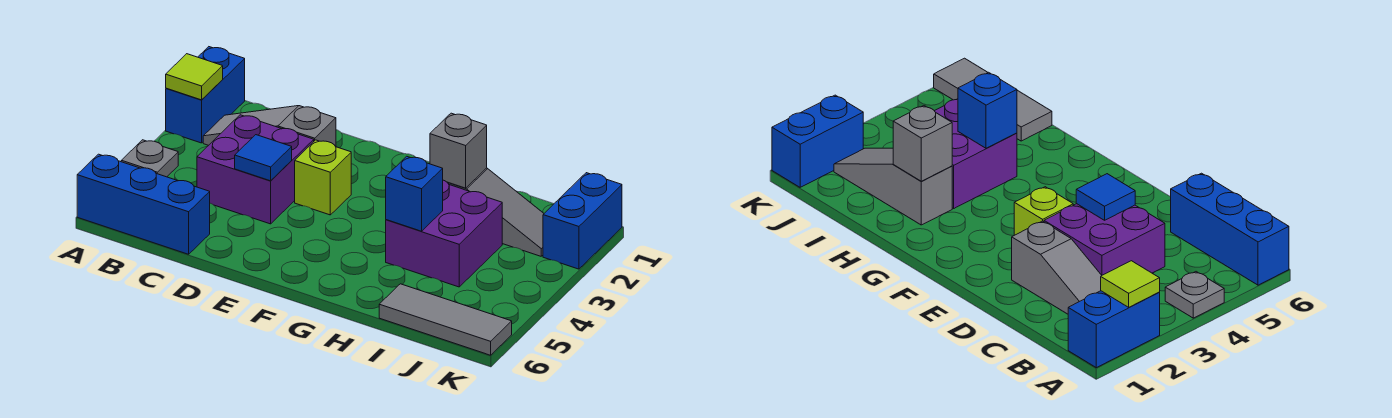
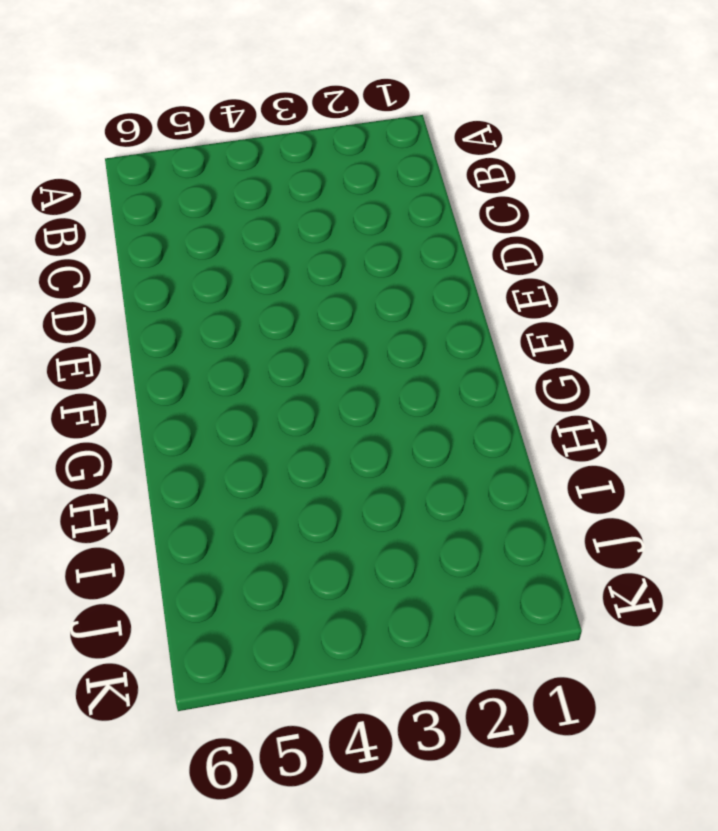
none -> blue 1x2 brick [166,47,245,143]
none -> grey 1x1 plate [121,140,178,177]
none -> blue 1x3 brick [77,154,210,254]

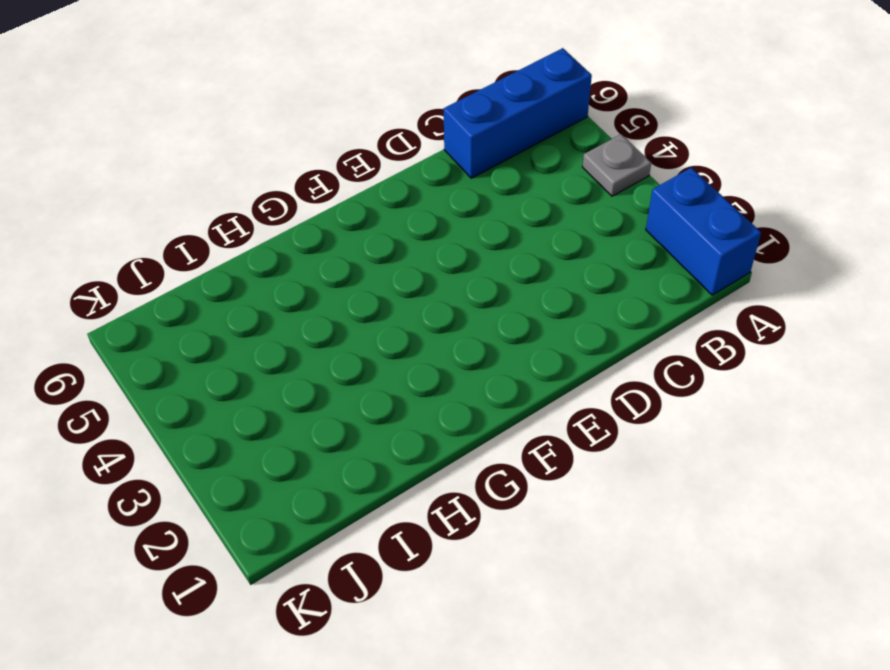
none -> grey 1x3 slope [203,106,336,147]
none -> purple 2x2 brick [197,115,314,224]
none -> lime 1x1 brick [295,140,351,215]

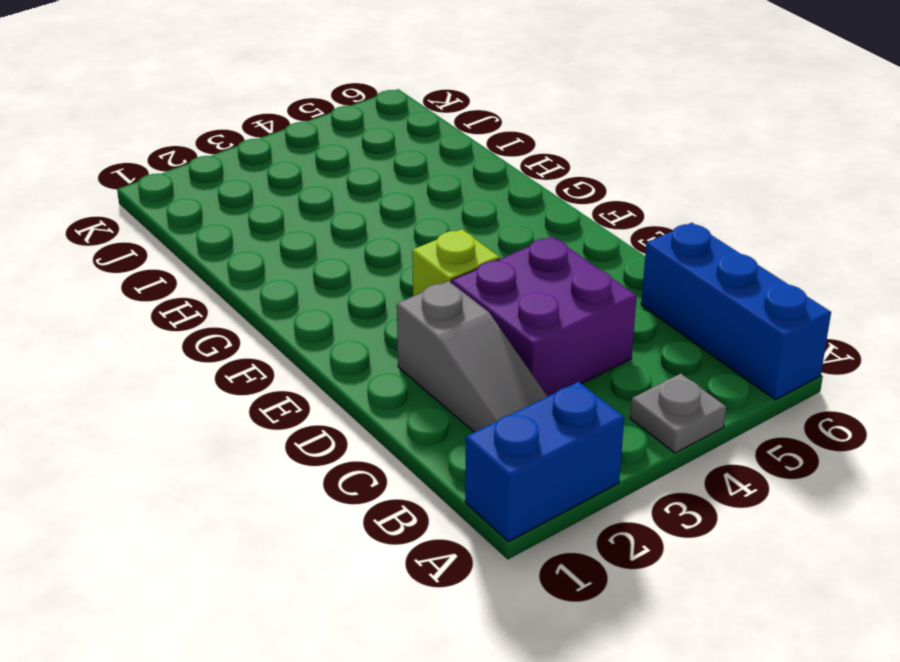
none -> grey 1x3 slope [447,168,544,256]
none -> purple 2x2 brick [386,180,502,287]
none -> grey 1x3 tile [379,284,512,355]

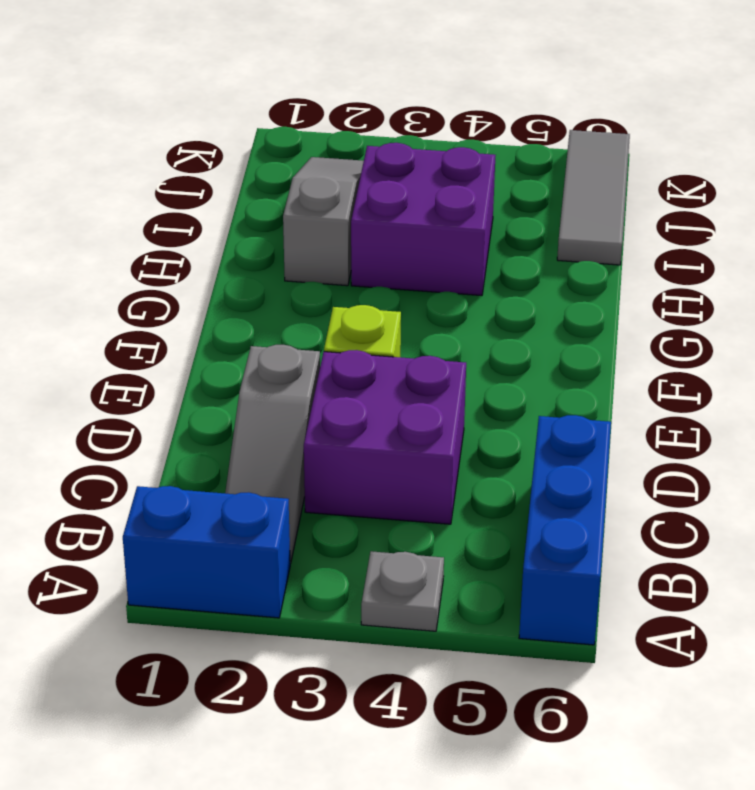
none -> blue 1x2 brick [543,173,622,269]
none -> lime 1x1 tile [166,54,223,100]
none -> blue 1x1 tile [235,135,292,181]

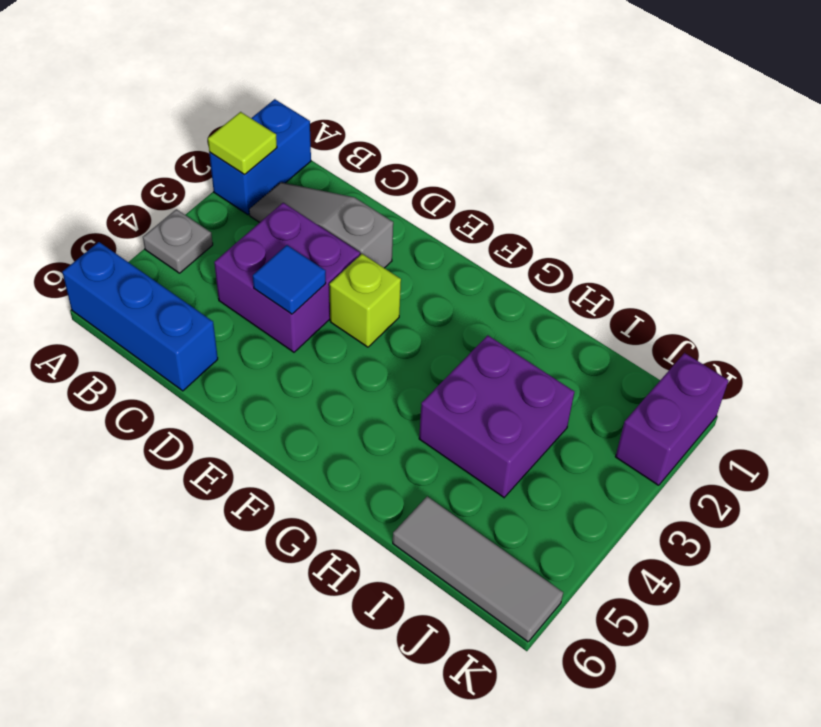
purple 1x2 brick [615,353,729,485] -> blue 1x2 brick [543,173,622,269]
none -> grey 1x3 slope [447,168,544,256]
none -> grey 1x1 brick [430,113,487,188]
none -> blue 1x1 brick [386,156,443,231]

